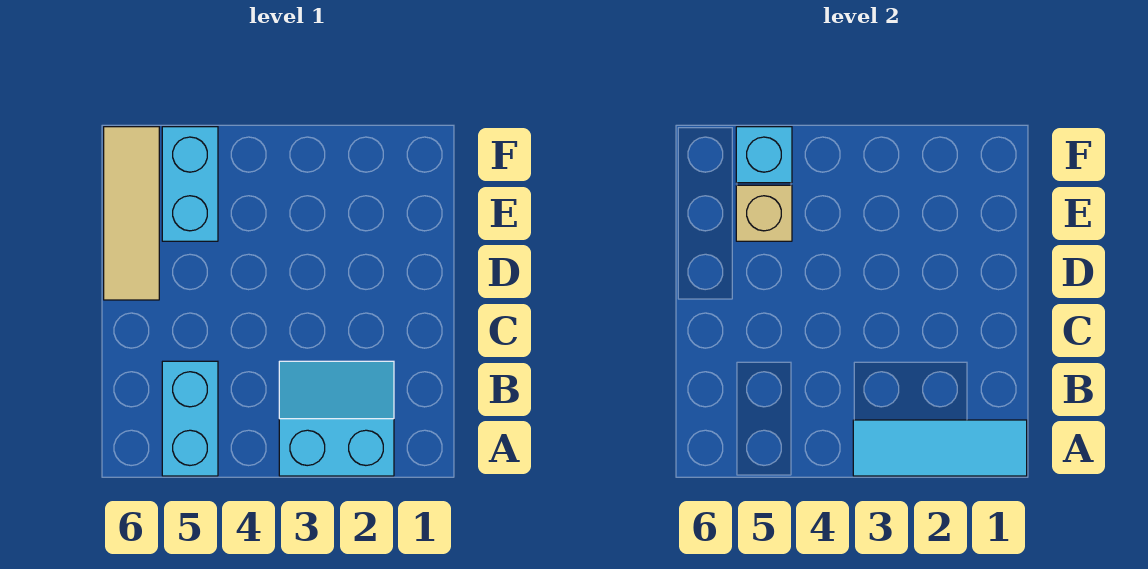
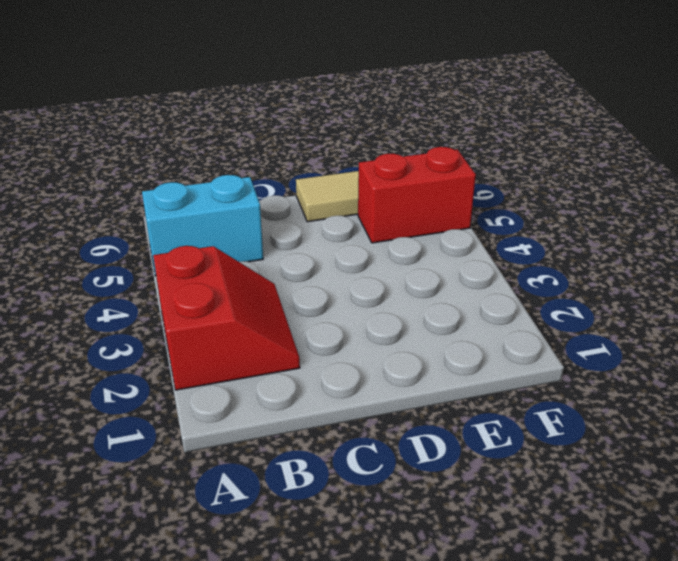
red 2x2 slope [153,246,300,390] -> cyan 2x2 slope [279,361,394,476]
red 1x2 brick [358,147,476,243] -> cyan 1x2 brick [162,127,218,241]
none -> cyan 1x3 tile [853,420,1027,476]
none -> tan 1x1 brick [736,185,792,241]

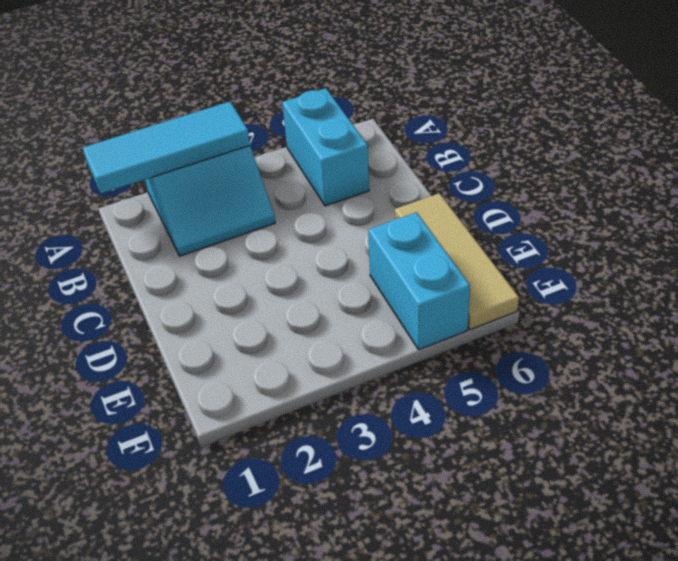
none -> tan 1x1 brick [736,185,792,241]
none -> cyan 1x1 brick [736,127,792,183]

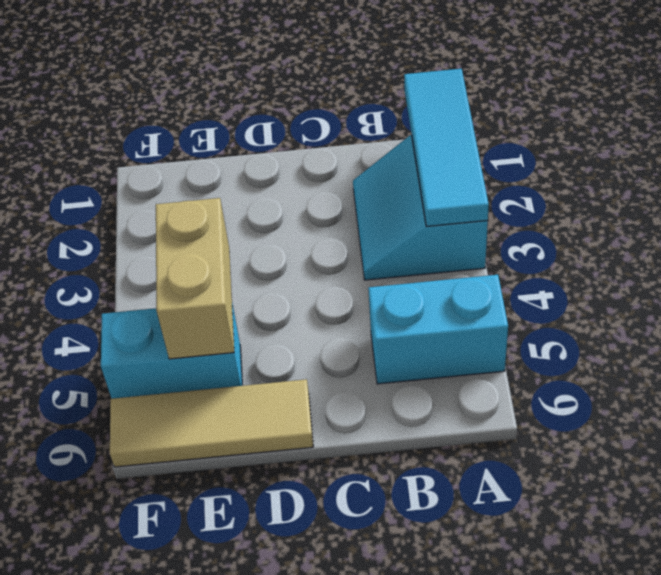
tan 1x2 brick [156,198,234,359] -> tan 1x1 brick [736,185,792,241]
none -> cyan 1x1 brick [736,127,792,183]

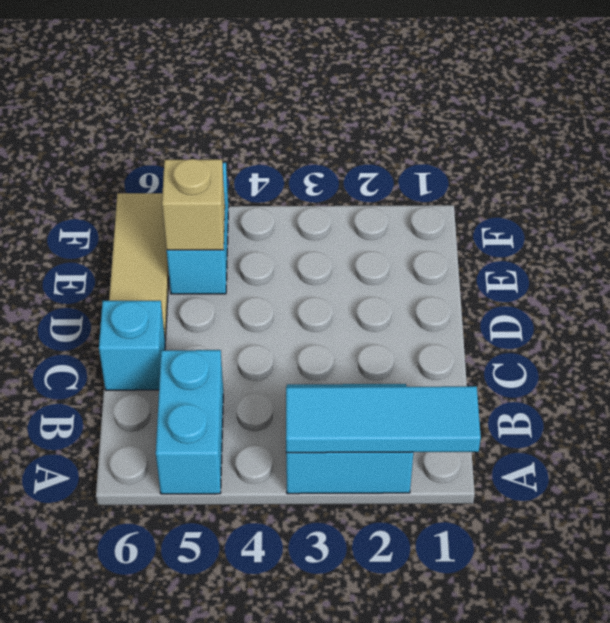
cyan 1x1 brick [99,301,165,390] -> cyan 1x1 brick moved to [736,127,792,183]

